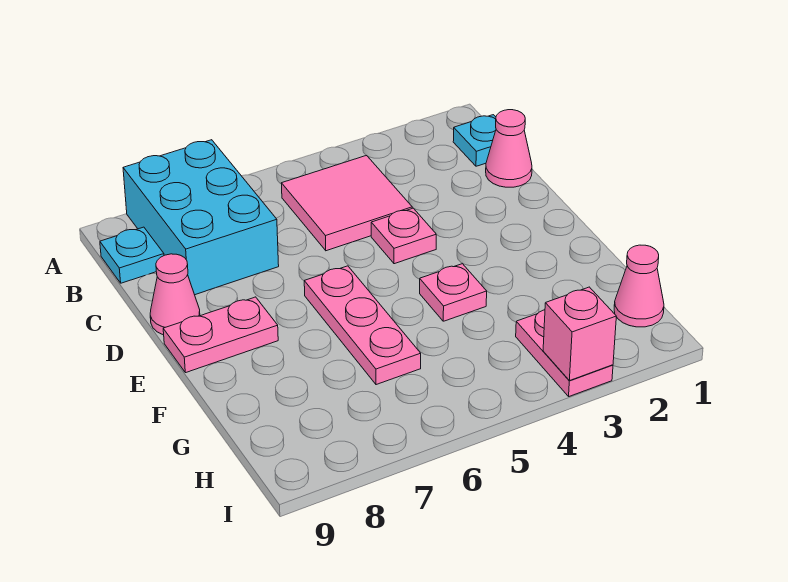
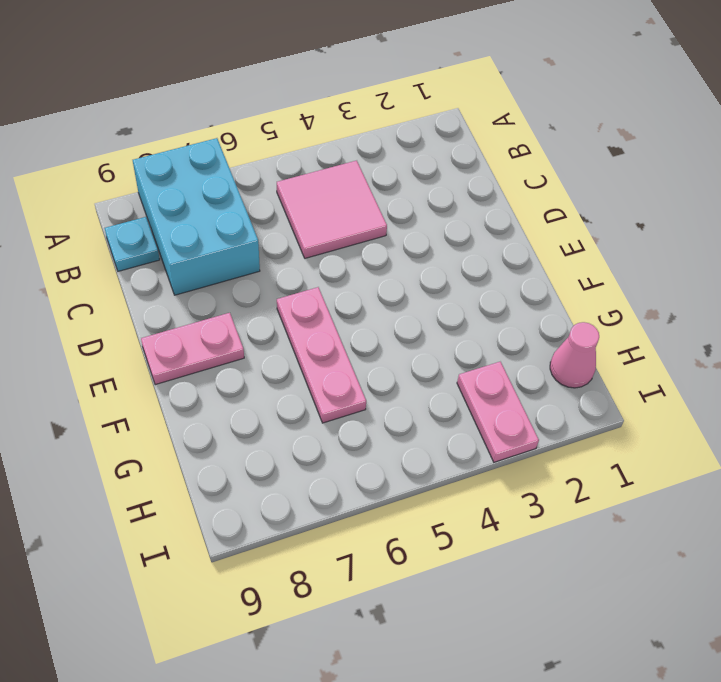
none -> cyan 1x1 plate [453,115,496,166]
none -> pink 1x1 cone [486,110,532,187]
none -> pink 1x1 plate [371,208,436,264]

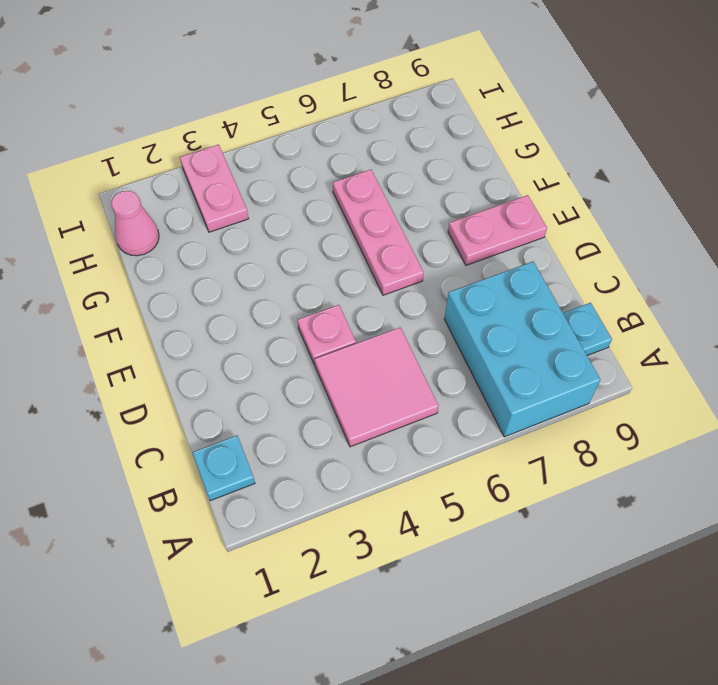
none -> pink 1x1 cone [486,110,532,187]
none -> pink 1x1 cone [150,254,200,335]
none -> pink 1x1 plate [420,264,487,321]

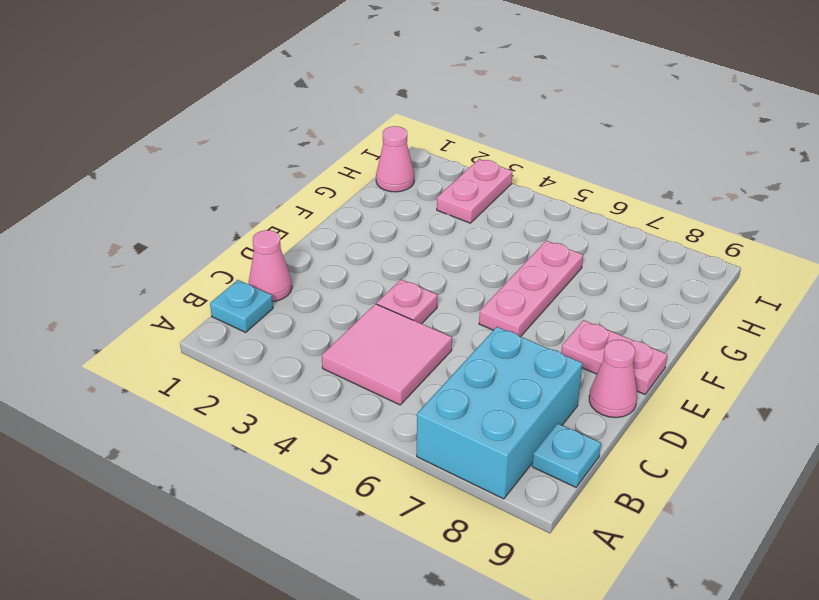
none -> pink 1x1 plate [420,264,487,321]
none -> pink 1x1 brick [543,287,616,381]

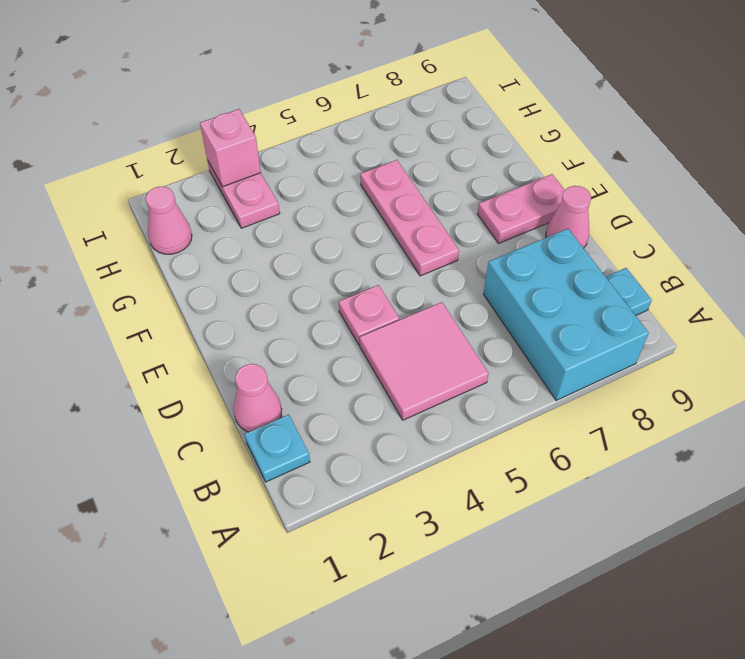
none -> pink 1x1 plate [420,264,487,321]

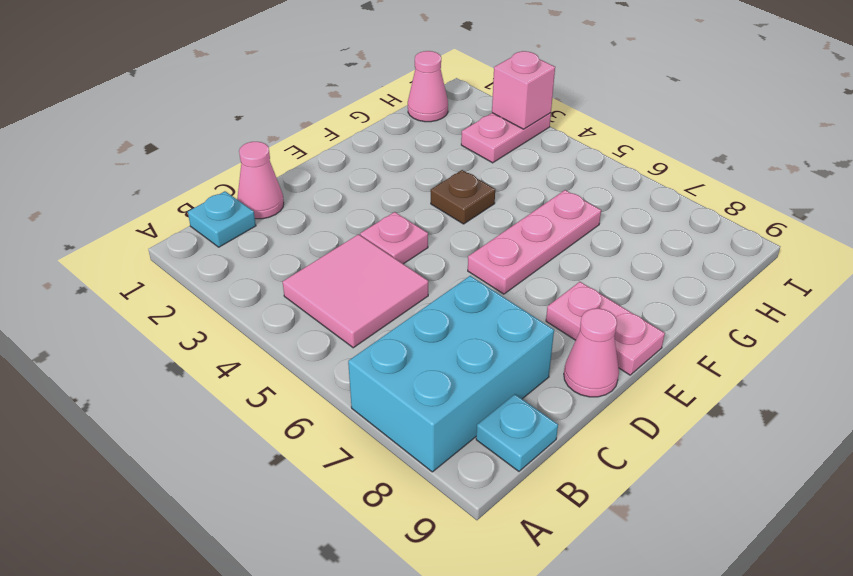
brown 1x1 plate [431,170,495,224] -> pink 1x1 plate [420,264,487,321]

